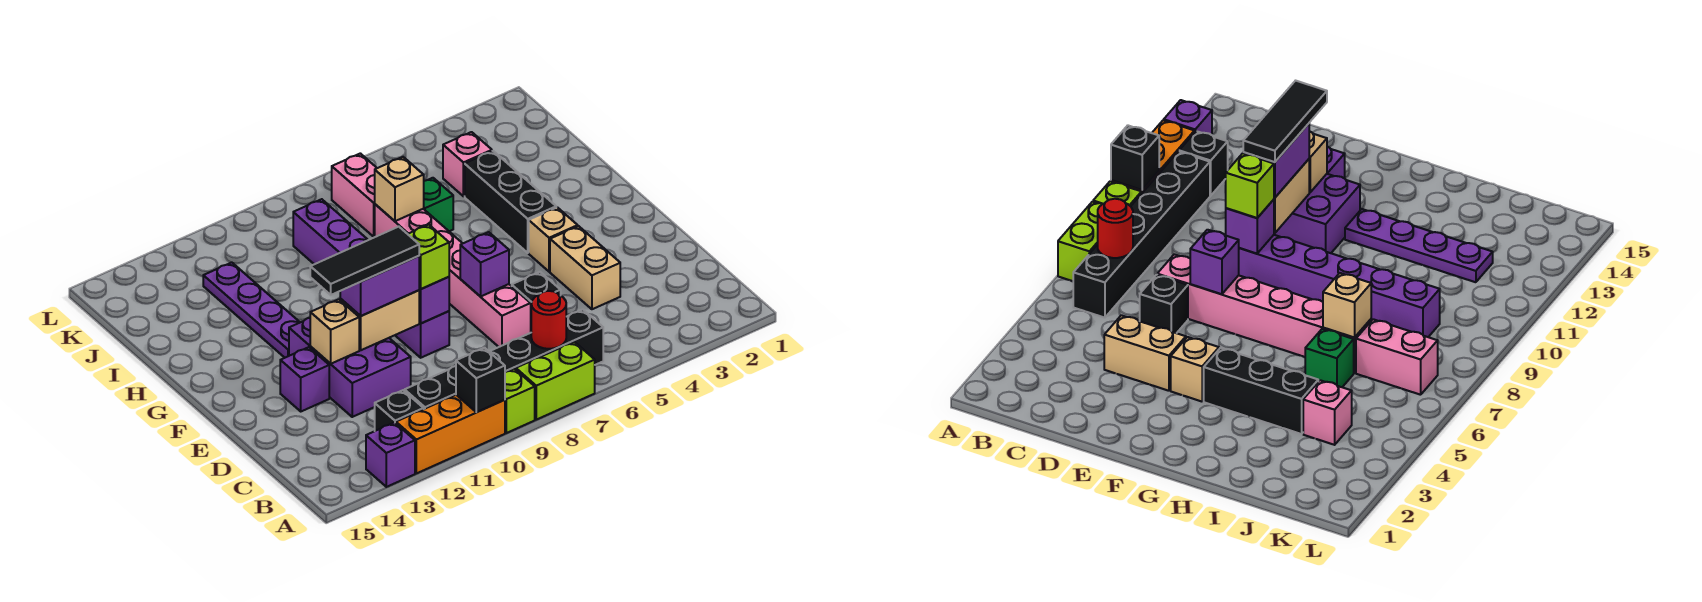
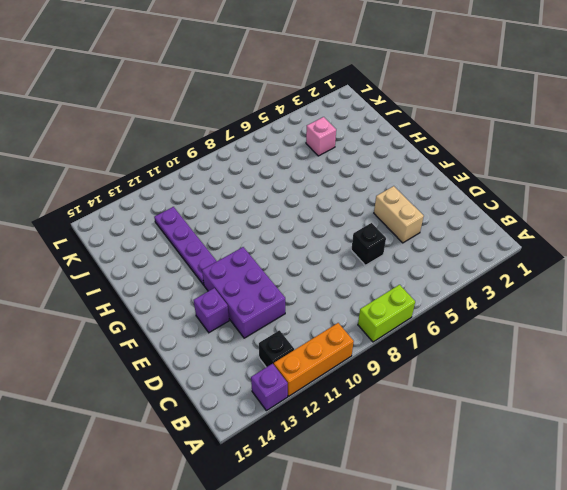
none -> lime 1x1 brick [505,369,535,433]
none -> black 1x6 brick [405,310,603,409]
none -> pink 1x6 brick [375,204,531,347]

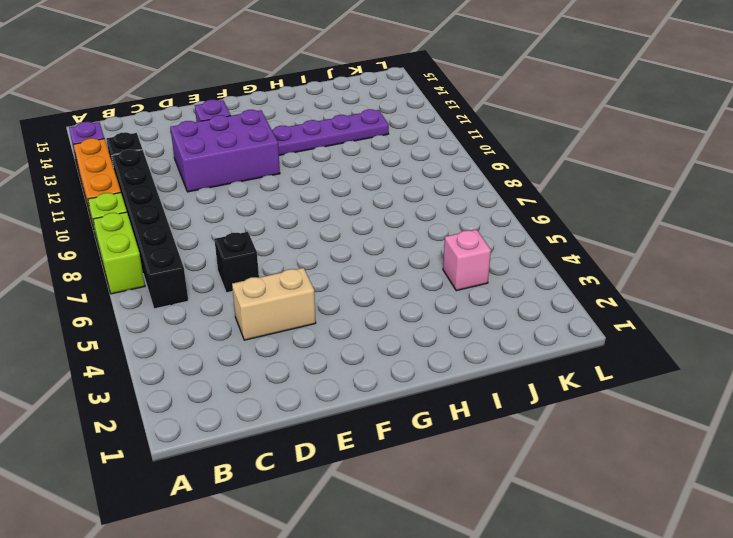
none -> pink 1x6 brick [375,204,531,347]
none -> purple 1x6 brick [293,199,449,358]
none -> tan 1x1 brick [529,207,578,272]

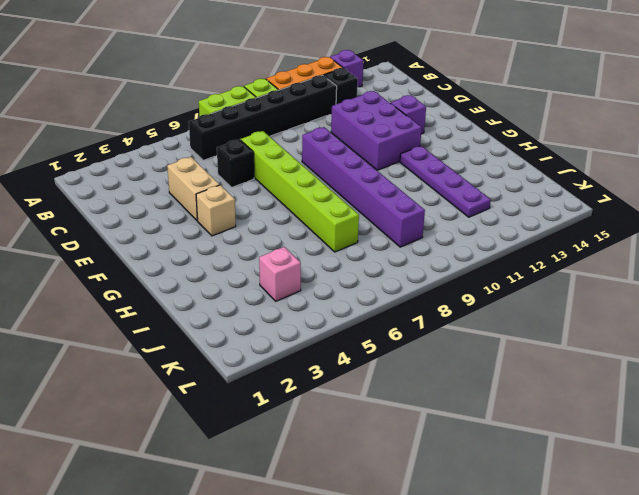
lime 1x6 brick [241,131,359,252] -> pink 1x6 brick [375,204,531,347]
none -> black 1x3 brick [465,151,556,253]
none -> green 1x1 brick [424,178,453,231]
none -> pink 1x2 brick [332,153,377,237]

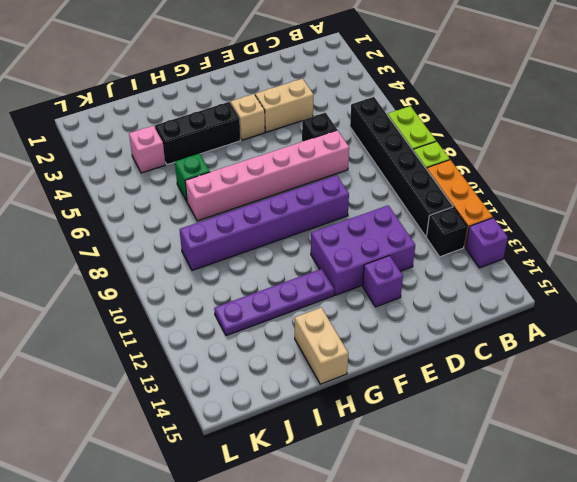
tan 1x2 brick [295,308,348,384] -> tan 1x2 brick moved to [340,290,419,350]
none -> pink 1x2 brick [332,153,377,237]
none -> black 1x1 brick [456,348,505,412]
none -> red 1x1 round brick [531,291,566,349]

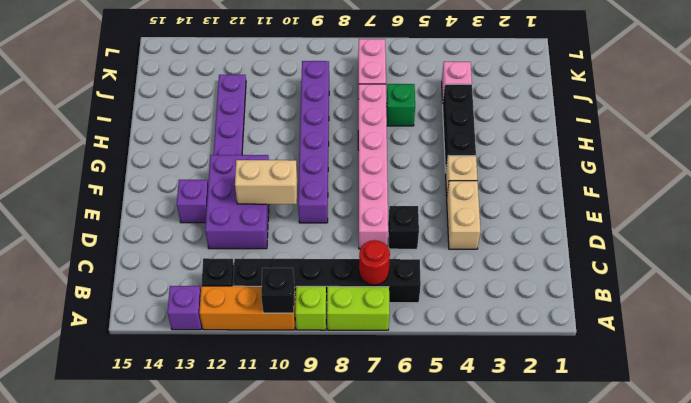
none -> purple 1x1 brick [460,232,509,297]
none -> purple 1x1 brick [419,277,449,323]
none -> tan 1x1 brick [310,299,359,364]

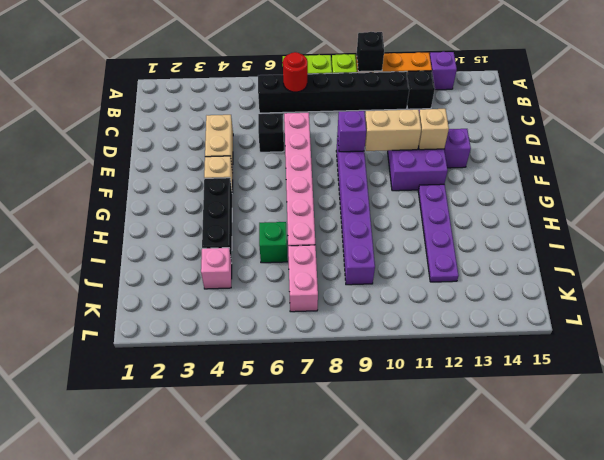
none -> purple 1x1 brick [460,232,509,297]
none -> tan 1x1 brick [375,157,424,221]
none -> lime 1x1 brick [408,225,449,289]

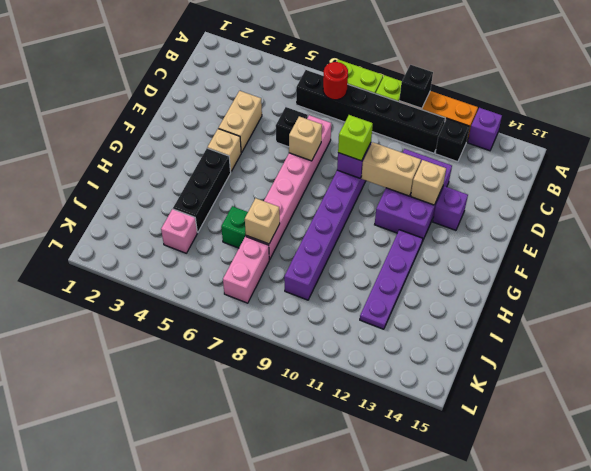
tan 1x1 brick [289,116,322,161] -> purple 1x1 brick [460,232,509,297]
none -> purple 1x2 brick [340,256,419,316]
none -> black 1x3 tile [310,227,419,295]

